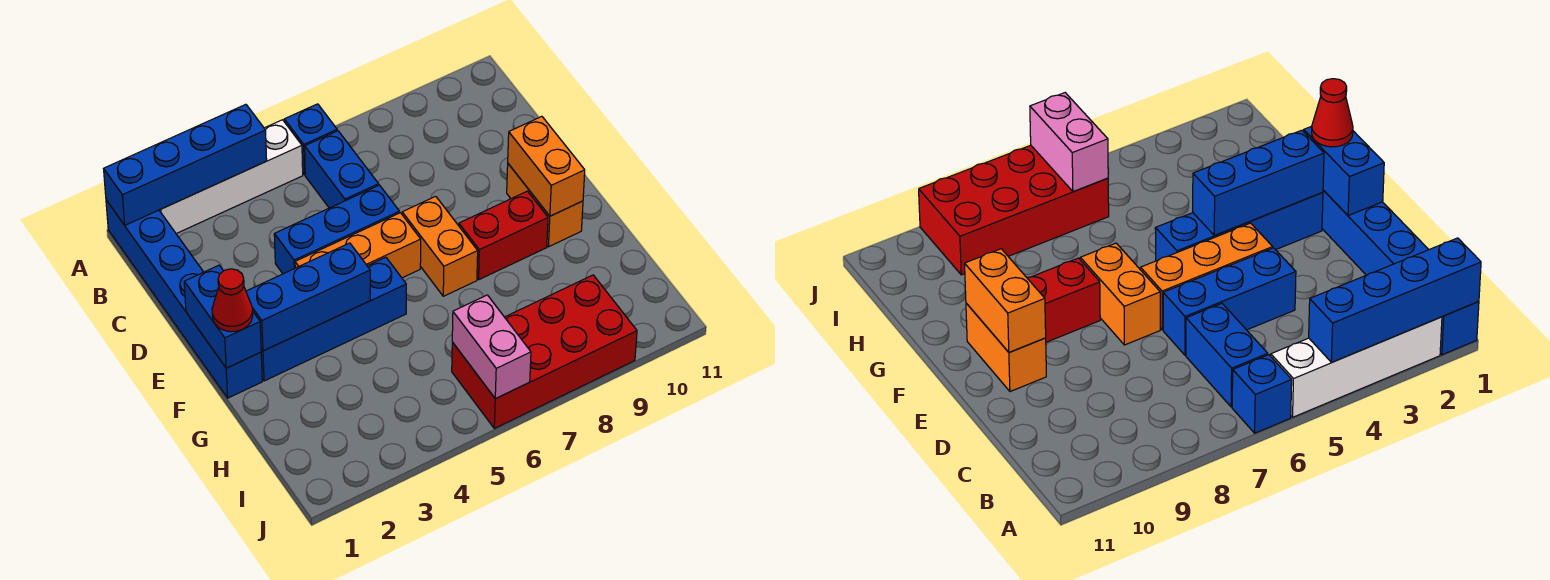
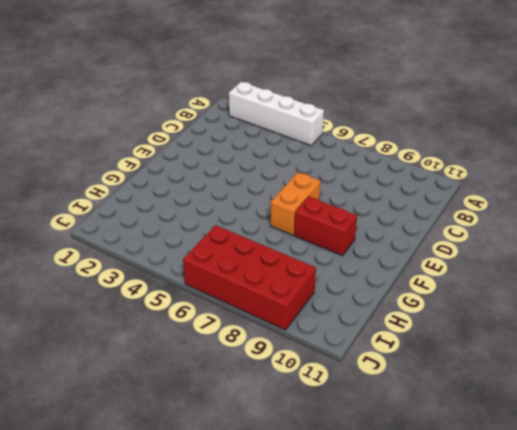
none -> blue 1x6 brick [106,200,262,398]
none -> blue 1x1 brick [284,104,337,175]
none -> blue 1x2 brick [305,131,379,208]

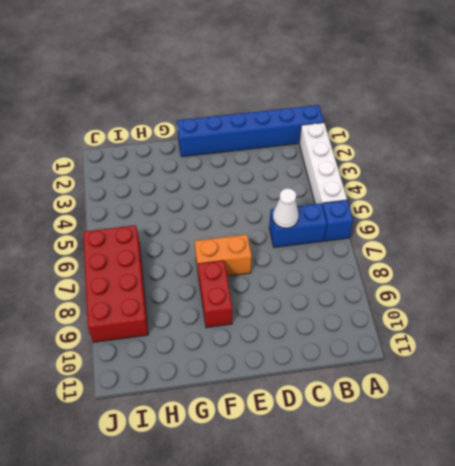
white 1x1 cone [273,188,299,228] -> none
none -> blue 1x3 brick [274,185,400,274]
none -> orange 1x3 brick [295,213,421,278]
none -> orange 1x2 brick [507,164,583,247]

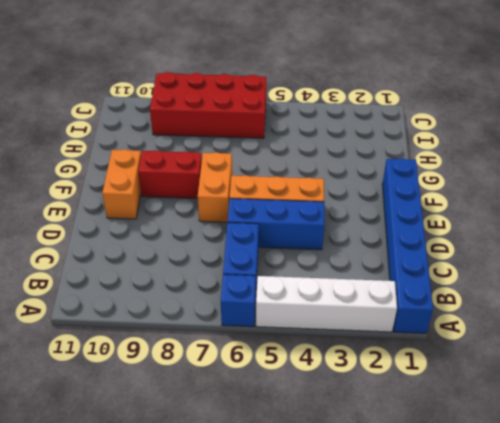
none -> blue 1x4 brick [261,257,406,381]
none -> blue 1x4 brick [104,104,267,225]
none -> blue 1x2 brick [184,265,261,368]

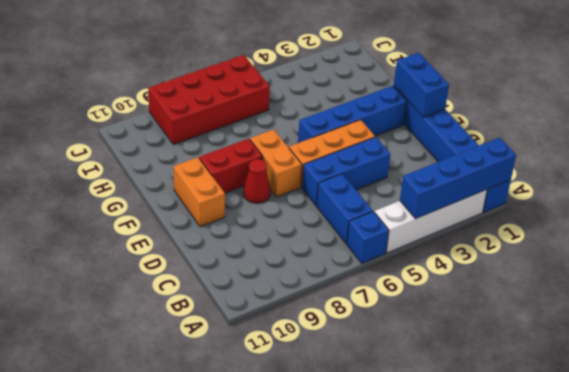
red 1x1 cone [243,159,270,203] -> red 1x1 cone moved to [212,269,253,332]
none -> orange 1x2 brick [508,116,585,216]
none -> blue 1x3 brick [246,243,370,351]
none -> pink 1x2 brick [452,295,531,399]

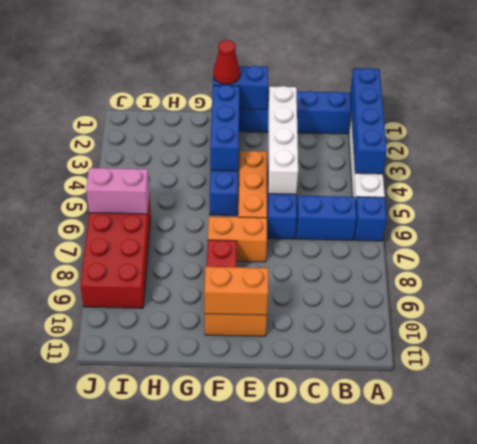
white 1x4 brick [268,86,298,194] -> none

